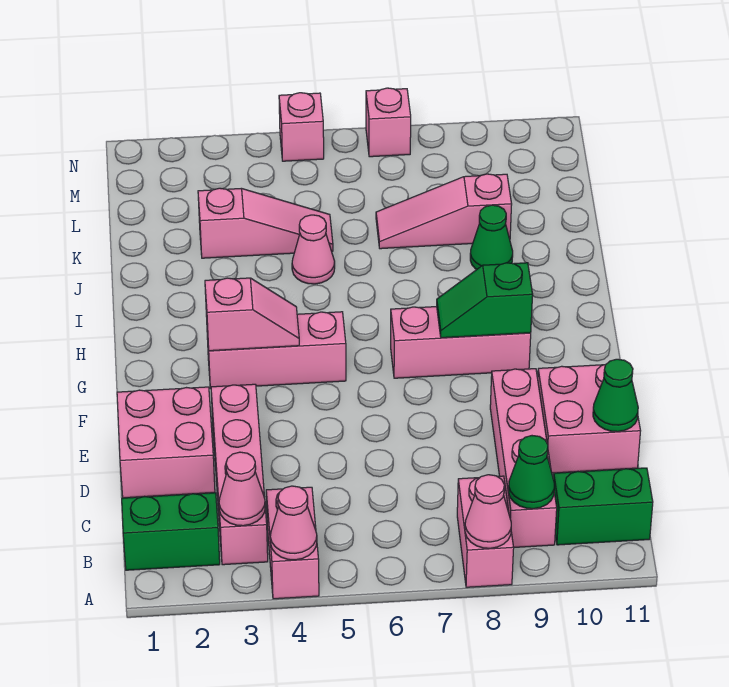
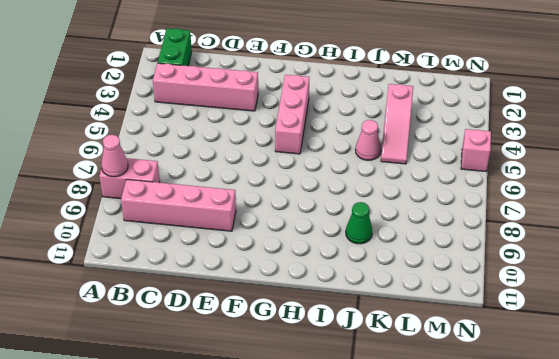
none -> pink 1x2 brick [266,487,319,599]
none -> green 1x2 brick [554,468,653,545]
none -> pink 2x2 brick [117,387,215,498]

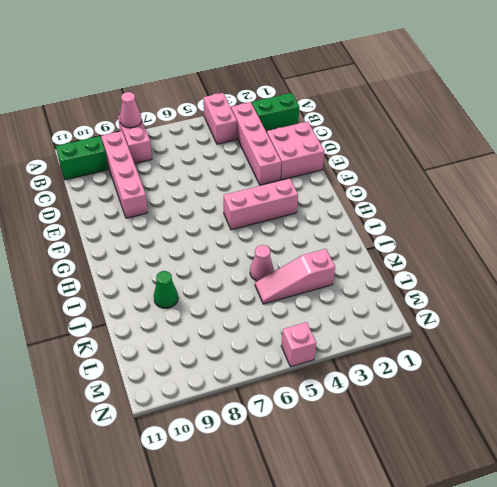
none -> pink 2x2 brick [538,364,640,473]
none -> pink 1x3 brick [391,307,531,378]
none -> pink 1x3 slope [376,174,512,249]

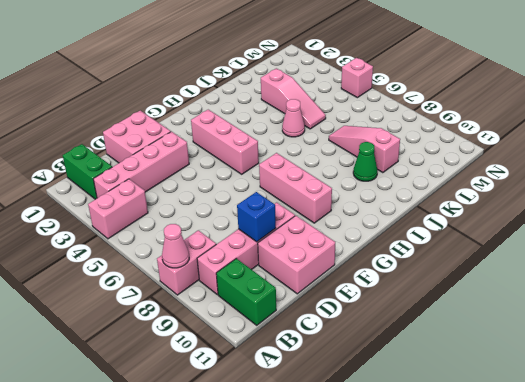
blue 1x1 brick [237,192,276,242] -> none
none -> pink 1x1 brick [366,88,411,157]
none -> pink 1x1 cone [270,486,317,560]
none -> pink 1x1 cone [219,452,265,526]

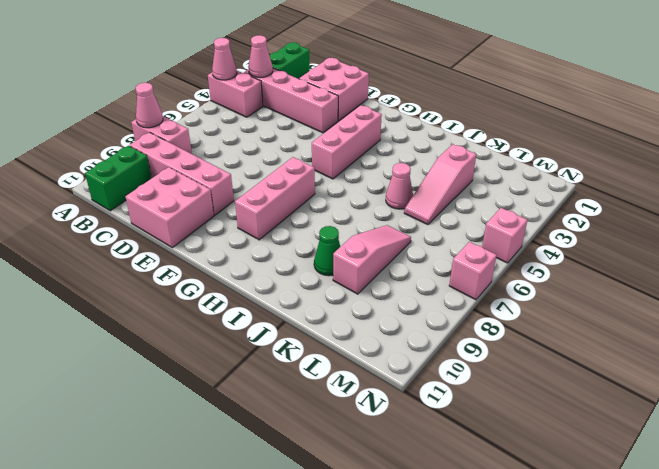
none -> green 1x1 cone [508,436,554,509]
none -> green 1x1 cone [593,359,638,432]
none -> pink 1x2 slope [205,278,299,351]

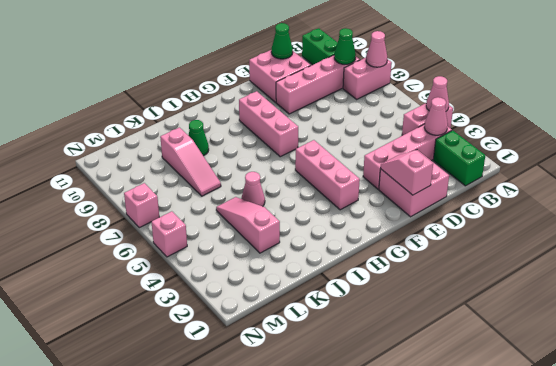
pink 1x2 slope [381,150,433,195] -> pink 1x2 slope moved to [205,278,299,351]
none -> green 1x2 slope [437,263,533,338]

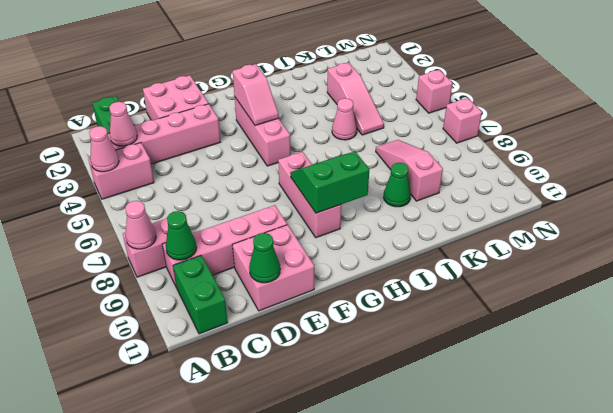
green 2x2 slope [290,152,369,213] -> green 1x2 slope [437,263,533,338]

